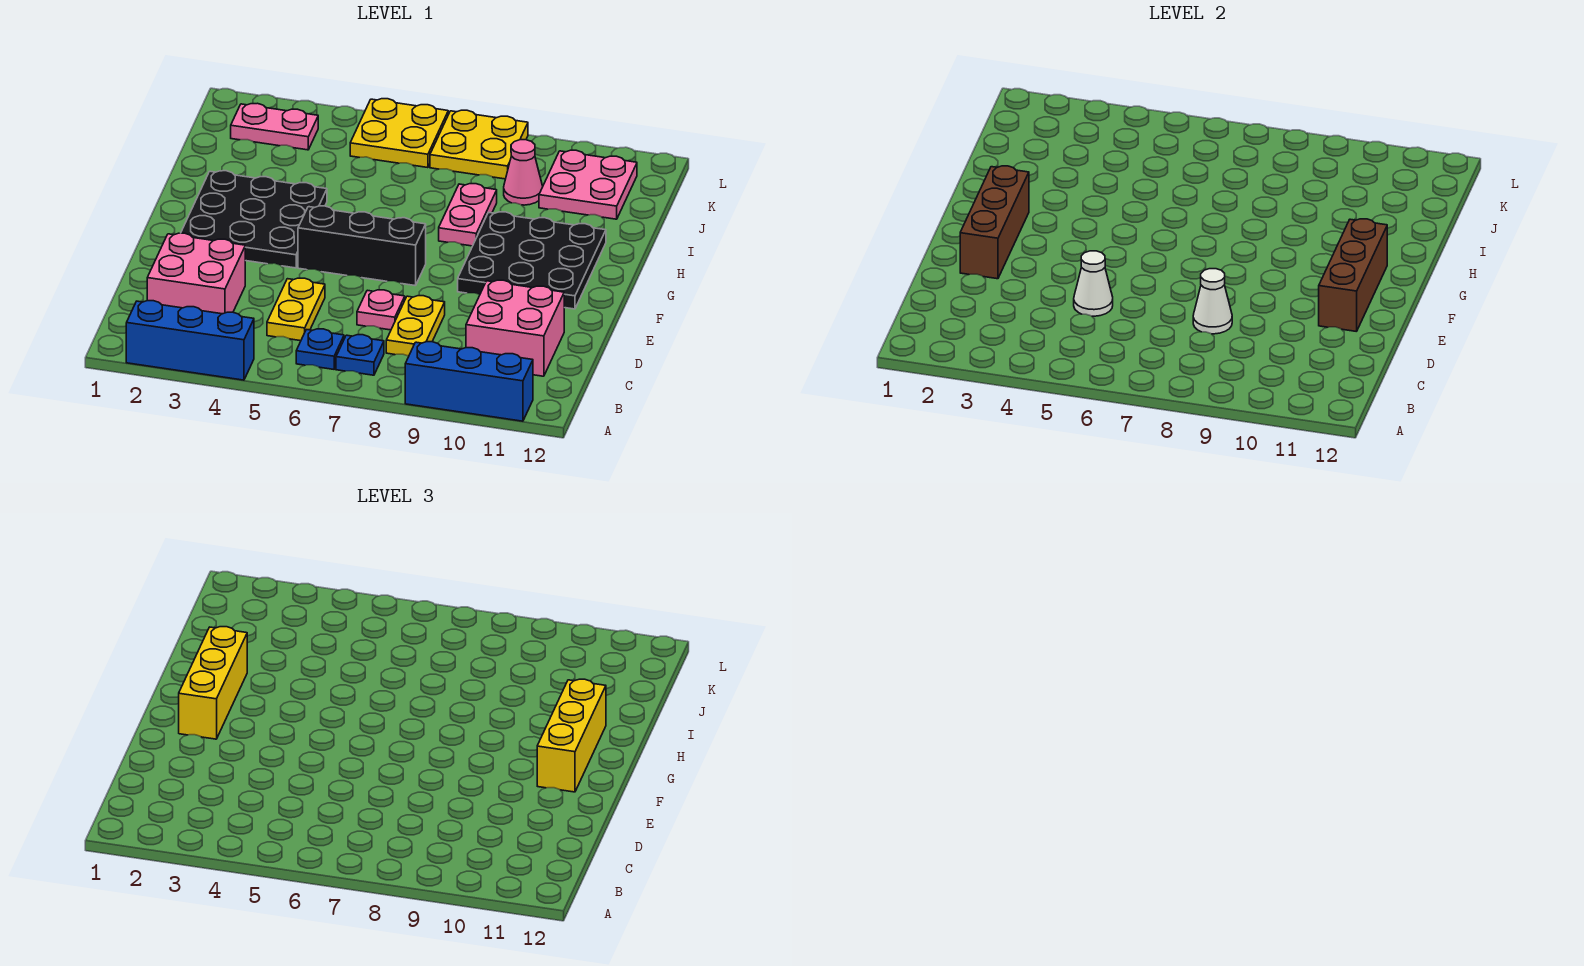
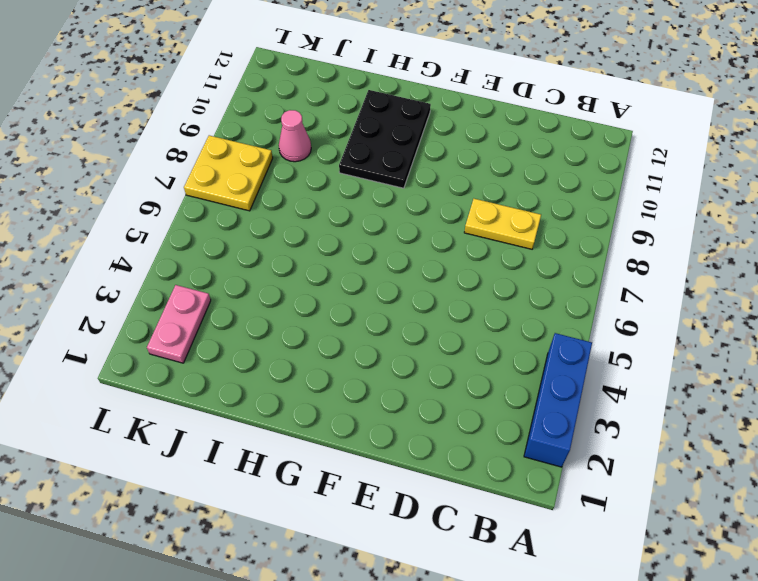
black 2x3 plate [339,90,431,188] -> black 3x3 plate [458,212,606,309]
none -> blue 1x3 brick [405,342,533,421]
none -> blue 1x1 plate [296,329,344,369]
none -> blue 1x1 plate [336,335,384,375]

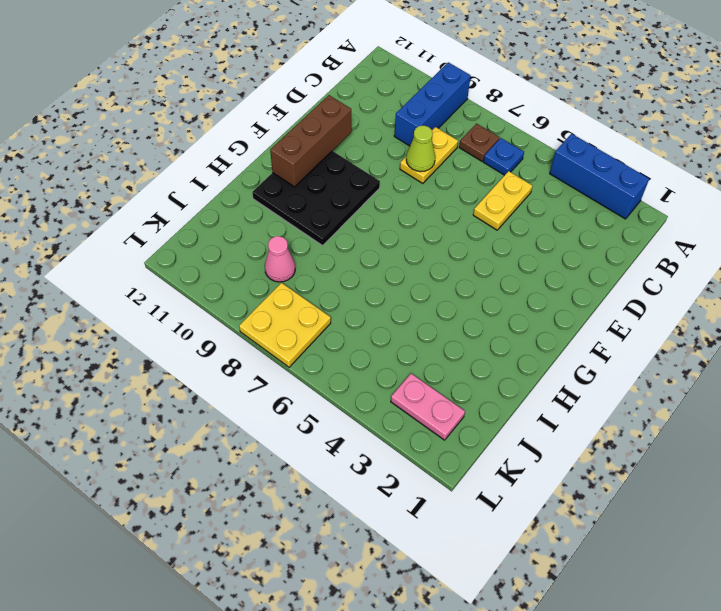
blue 1x3 brick [394,62,471,146] -> blue 1x3 brick turned to [405,342,533,421]
brown 1x1 plate [459,124,500,161] -> blue 1x1 plate [336,335,384,375]
lime 1x1 cone [406,126,435,172] -> white 1x1 cone [1193,269,1232,334]
none -> pink 2x2 brick [147,233,245,314]
none -> pink 2x2 brick [466,280,564,376]
none -> pink 1x1 plate [357,290,405,330]

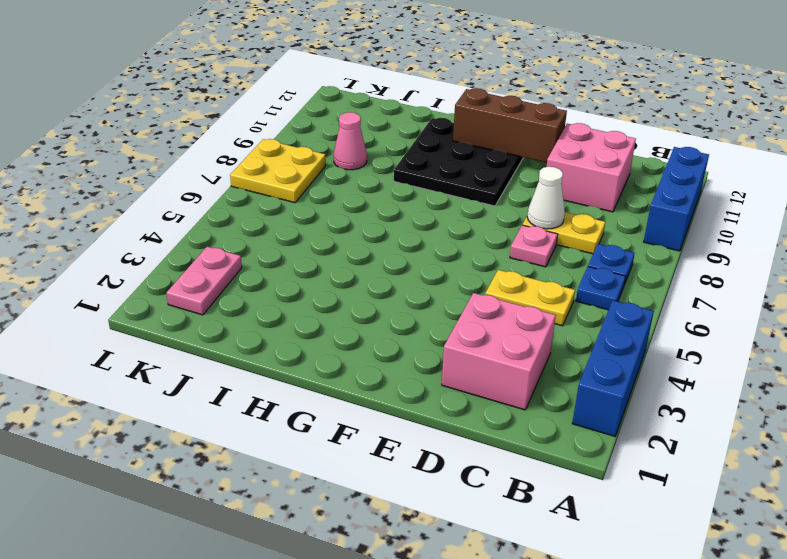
none -> black 3x3 plate [181,171,327,268]
none -> black 1x3 brick [298,206,426,286]
none -> pink 1x2 plate [439,184,497,246]

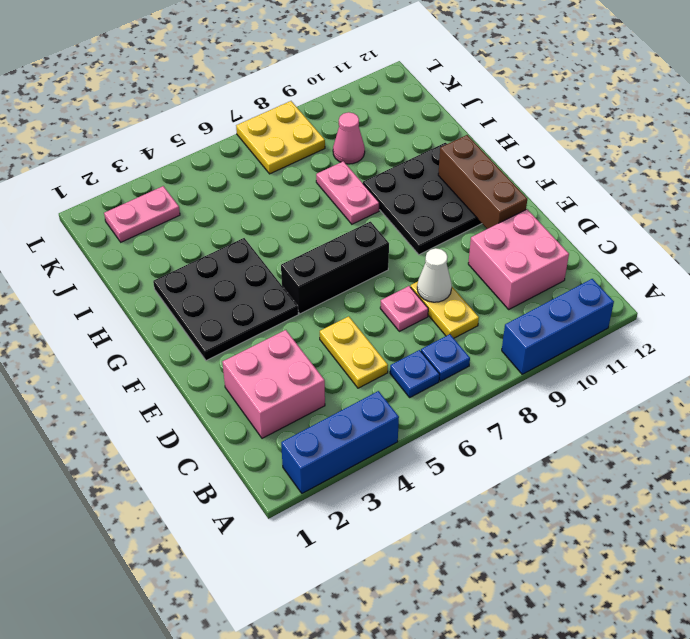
none -> pink 2x2 plate [539,150,637,219]
none -> yellow 2x2 plate [350,99,448,168]
none -> white 1x1 cone [1074,251,1113,316]

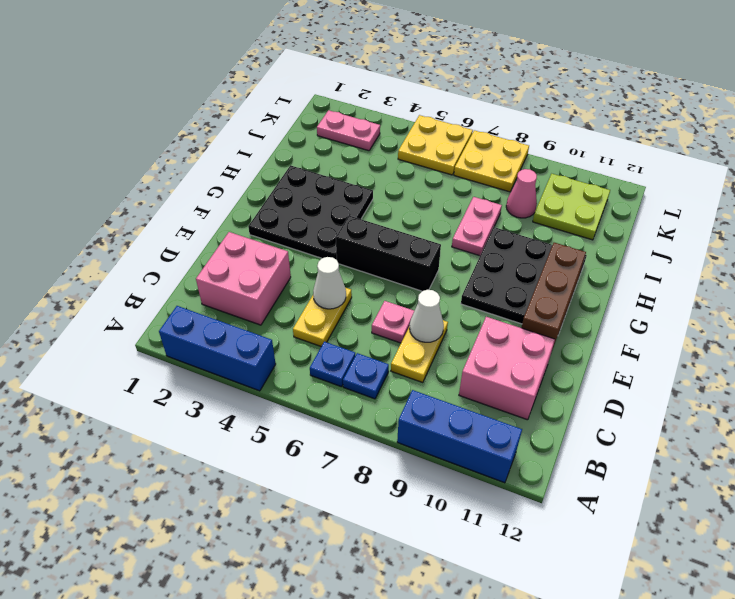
lime 2x2 plate [533,174,610,240] -> pink 2x2 plate [539,150,637,219]
none -> brown 1x3 brick [960,166,1029,279]
none -> yellow 1x3 brick [179,627,247,739]
none -> yellow 1x3 brick [537,679,606,792]

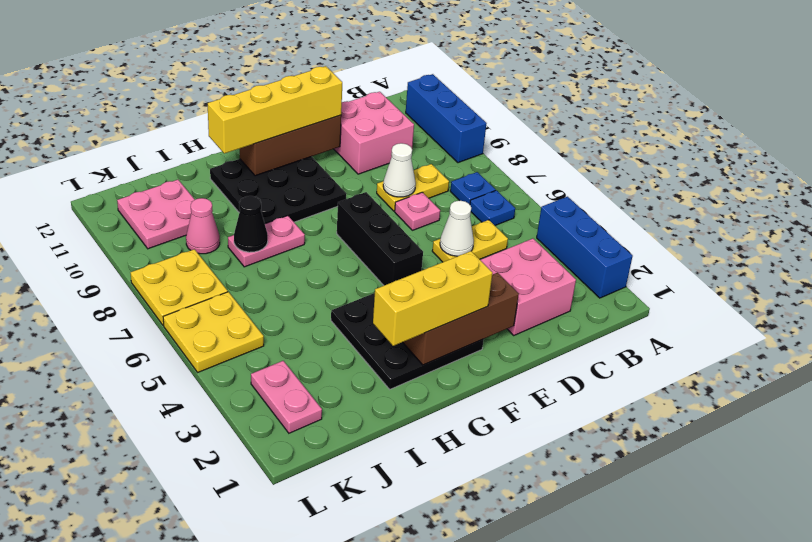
yellow 1x4 brick [208,66,342,154] -> yellow 1x3 brick [537,679,606,792]
black 1x1 cone [234,196,268,252] -> none

